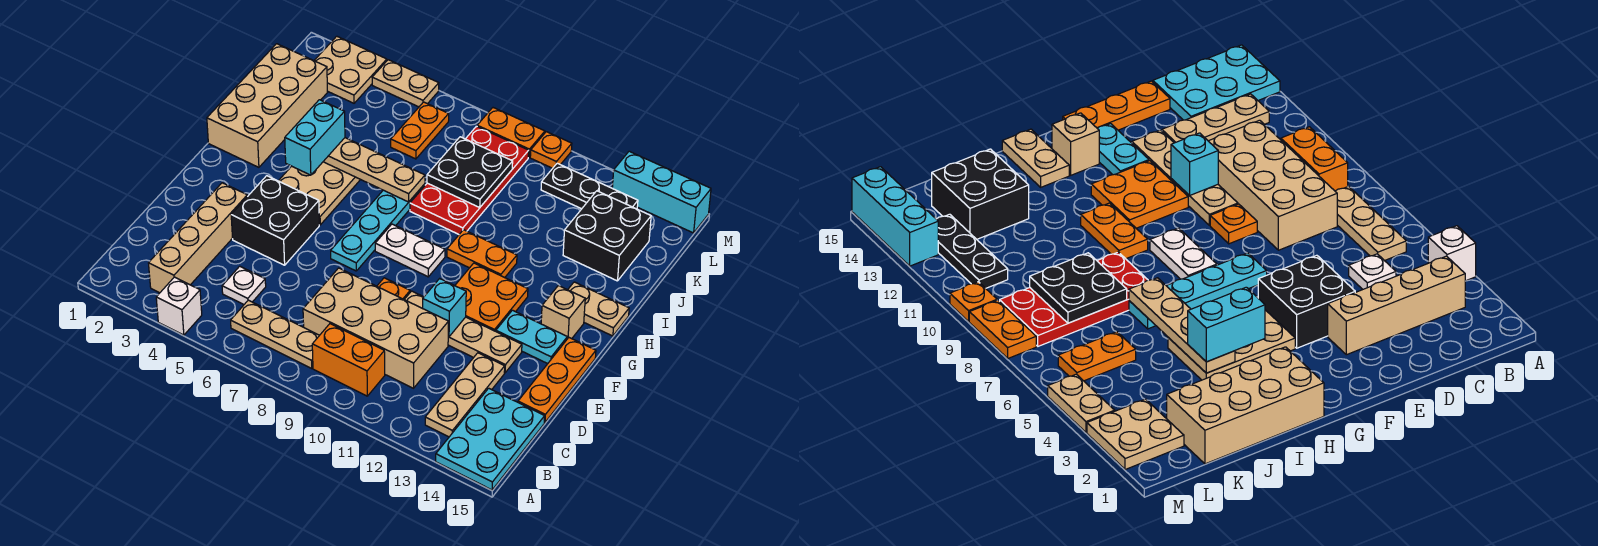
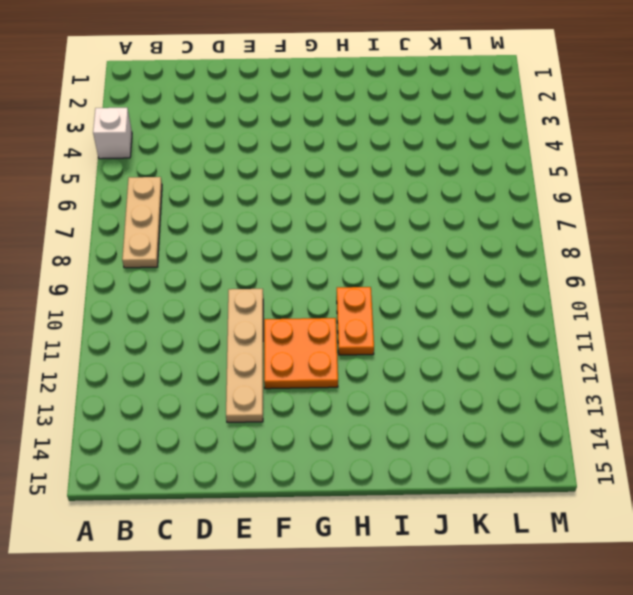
none -> cyan 2x3 plate [436,388,545,490]
none -> tan 1x4 brick [149,183,247,293]
none -> orange 1x2 brick [312,324,385,396]
none -> tan 1x3 plate [425,353,505,437]

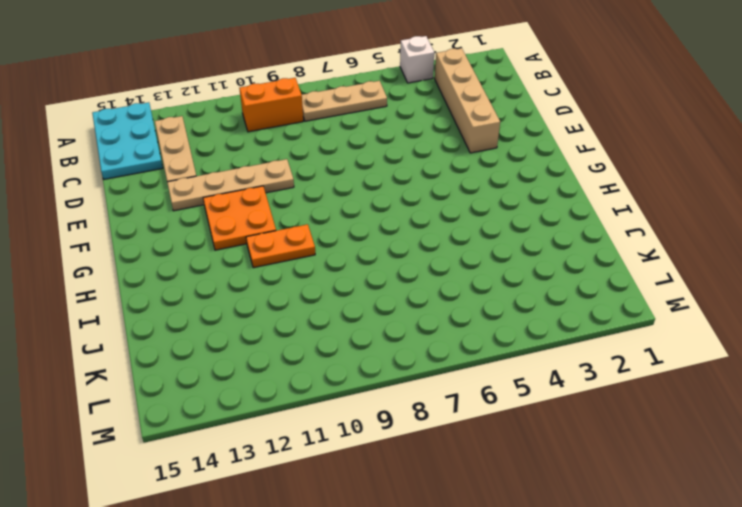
none -> white 1x1 plate [222,266,266,304]
none -> tan 2x4 brick [303,268,449,388]
none -> orange 1x3 plate [518,338,596,422]
none -> black 2x2 brick [231,176,319,265]

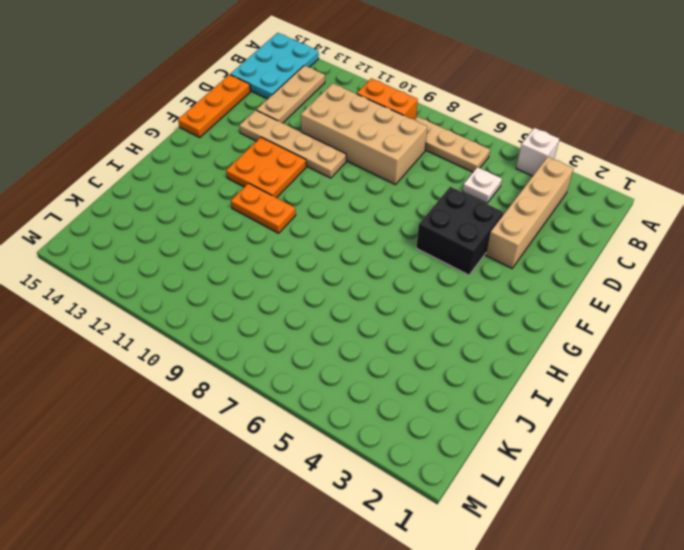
none -> orange 1x1 plate [377,278,410,299]
none -> cyan 1x4 plate [331,184,425,271]
none -> cyan 1x2 plate [496,310,567,364]
none -> tan 2x3 plate [279,162,360,225]

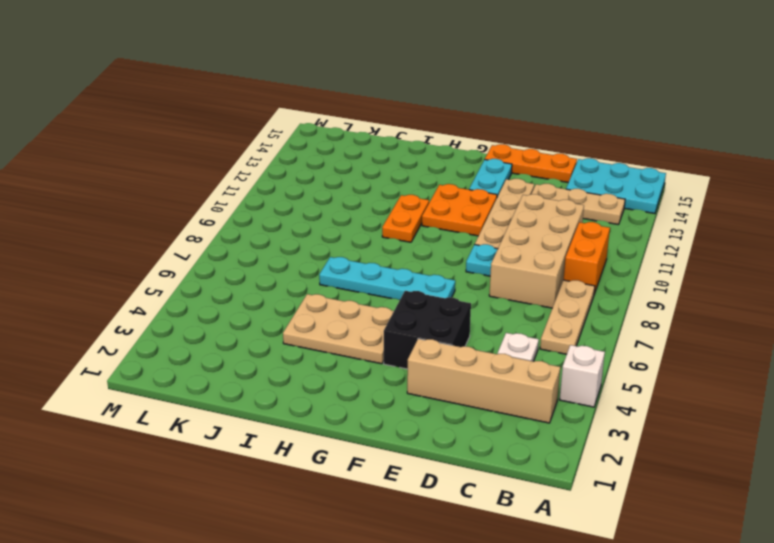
cyan 1x1 plate [466,244,498,276] -> orange 1x1 plate [377,278,410,299]
none -> white 1x2 plate [375,224,445,277]
none -> tan 1x1 brick [541,286,585,339]
none -> tan 2x4 brick [207,44,328,167]
none -> tan 1x2 plate [568,282,629,336]

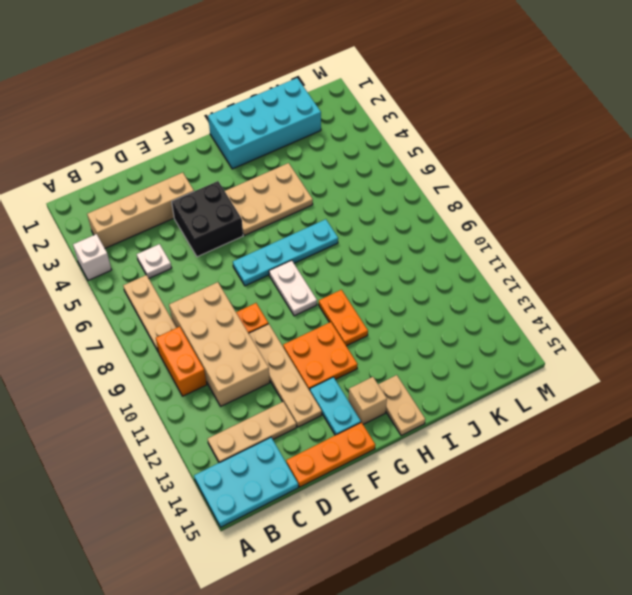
cyan 2x4 brick [208,78,321,169] -> tan 2x4 brick [207,44,328,167]
none -> red 2x4 plate [410,126,529,234]
none -> black 2x2 brick [563,191,651,281]
none -> orange 1x2 plate [391,102,449,159]
none -> tan 2x2 plate [314,36,387,103]

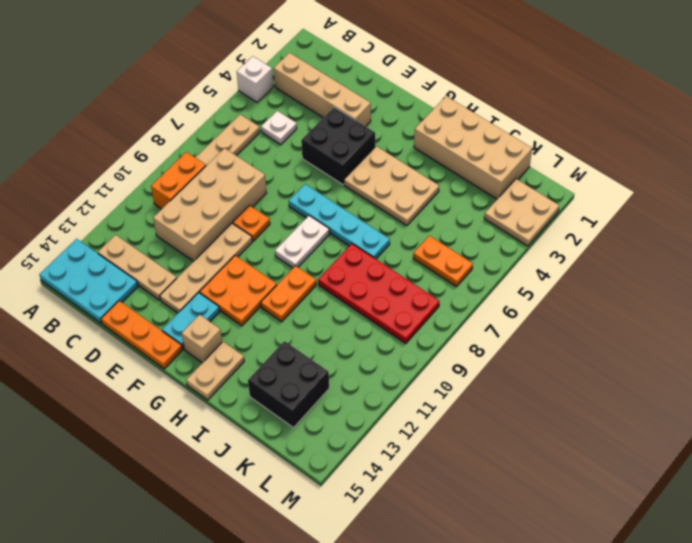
none -> black 1x3 plate [541,163,638,209]
none -> tan 1x2 plate [372,60,439,107]
none -> orange 1x2 plate [477,108,545,157]
none -> orange 1x1 plate [530,132,572,168]

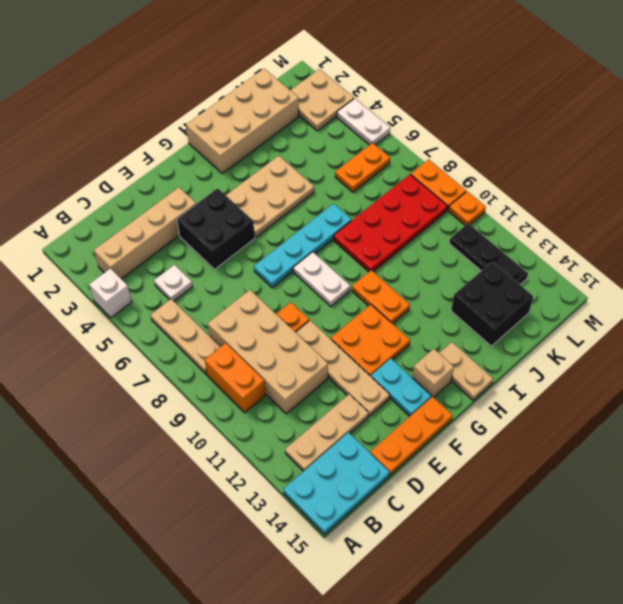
white 1x2 plate [337,98,390,145] -> tan 1x2 plate [372,60,439,107]
none -> cyan 1x3 brick [612,151,711,233]
none -> cyan 1x1 brick [423,279,466,337]
none -> tan 1x4 plate [323,138,425,202]
none -> black 2x2 plate [427,137,513,207]

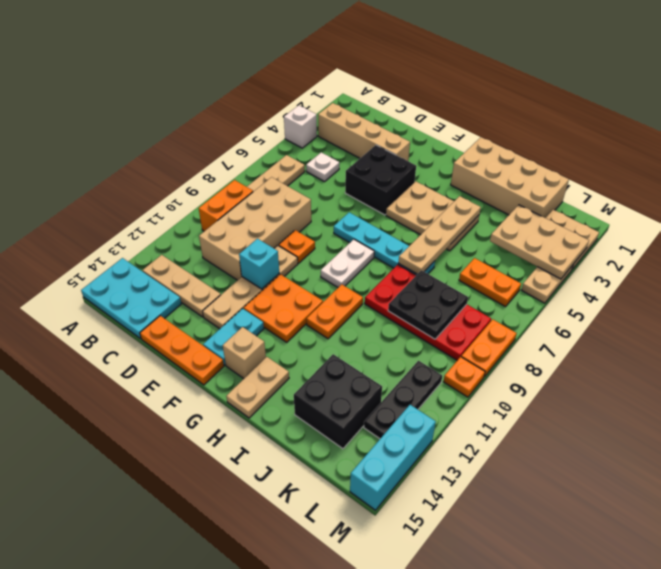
tan 2x3 plate [490,205,589,279] -> none
none -> cyan 1x2 brick [285,100,345,175]

